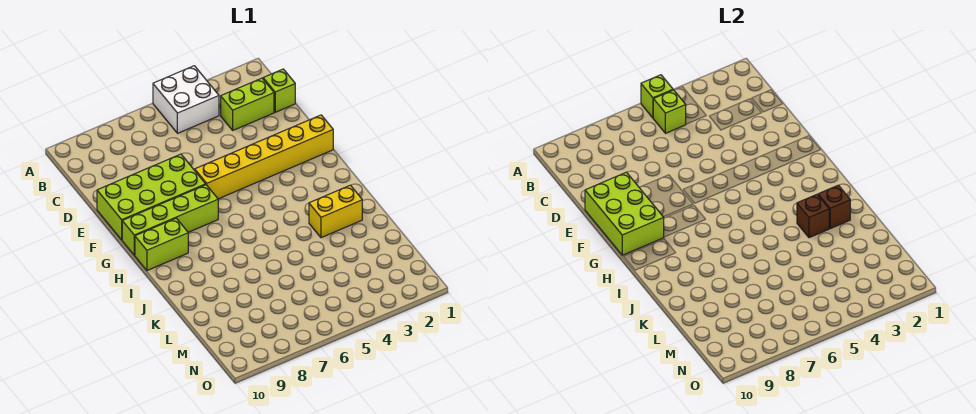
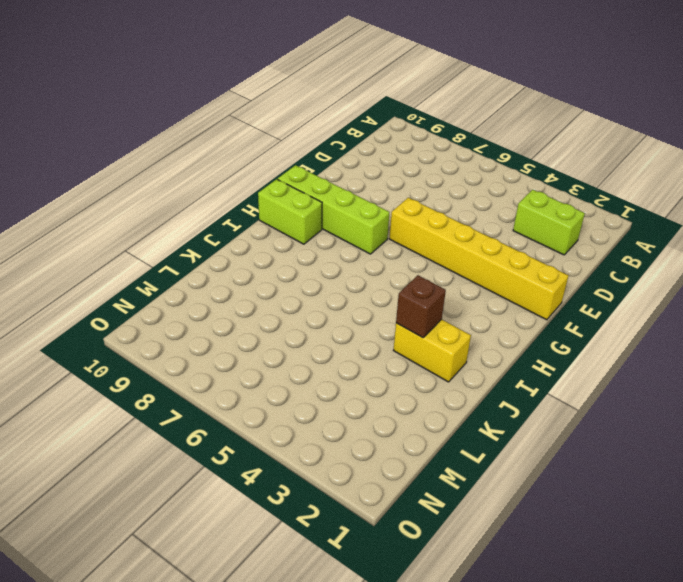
none -> white 2x2 brick [153,66,219,133]
none -> lime 1x1 brick [263,69,295,112]
none -> lime 2x4 brick [97,154,206,240]

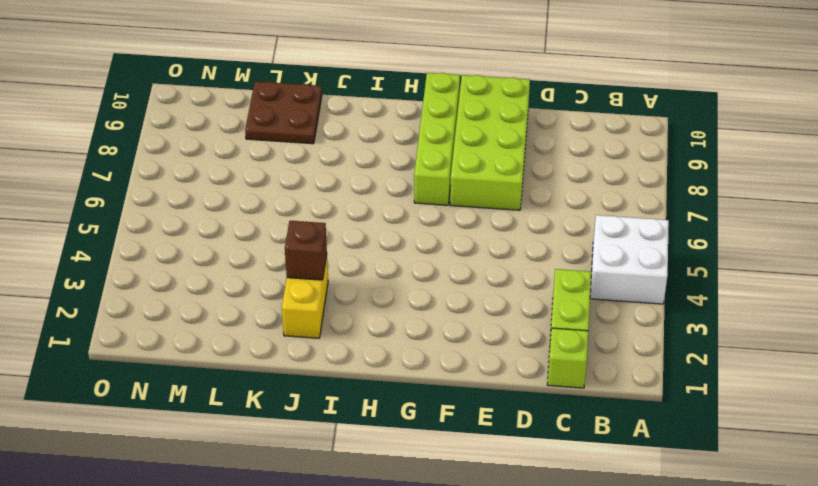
brown 2x2 plate [245,81,322,144] -> none
none -> yellow 1x6 brick [195,115,333,199]
none -> lime 1x2 brick [135,218,188,271]
none -> lime 1x1 brick [641,75,673,118]

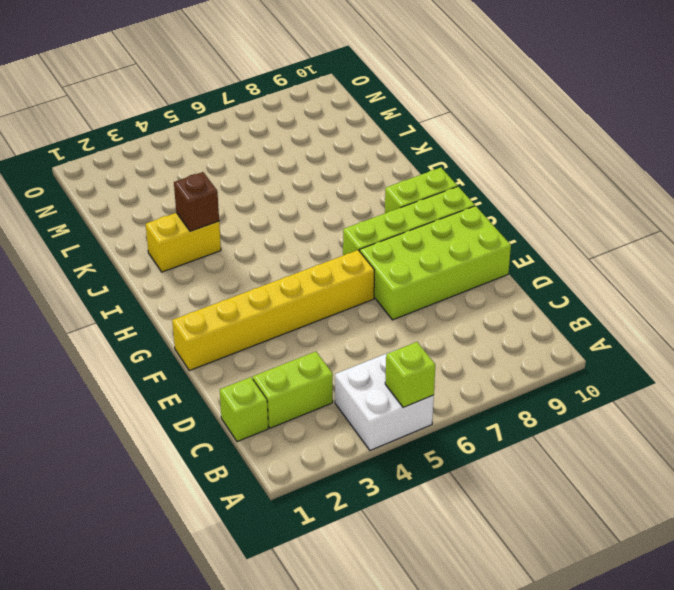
none -> lime 1x1 brick [653,90,686,133]
none -> lime 2x3 brick [585,172,664,255]
none -> brown 1x1 brick [818,185,850,228]

